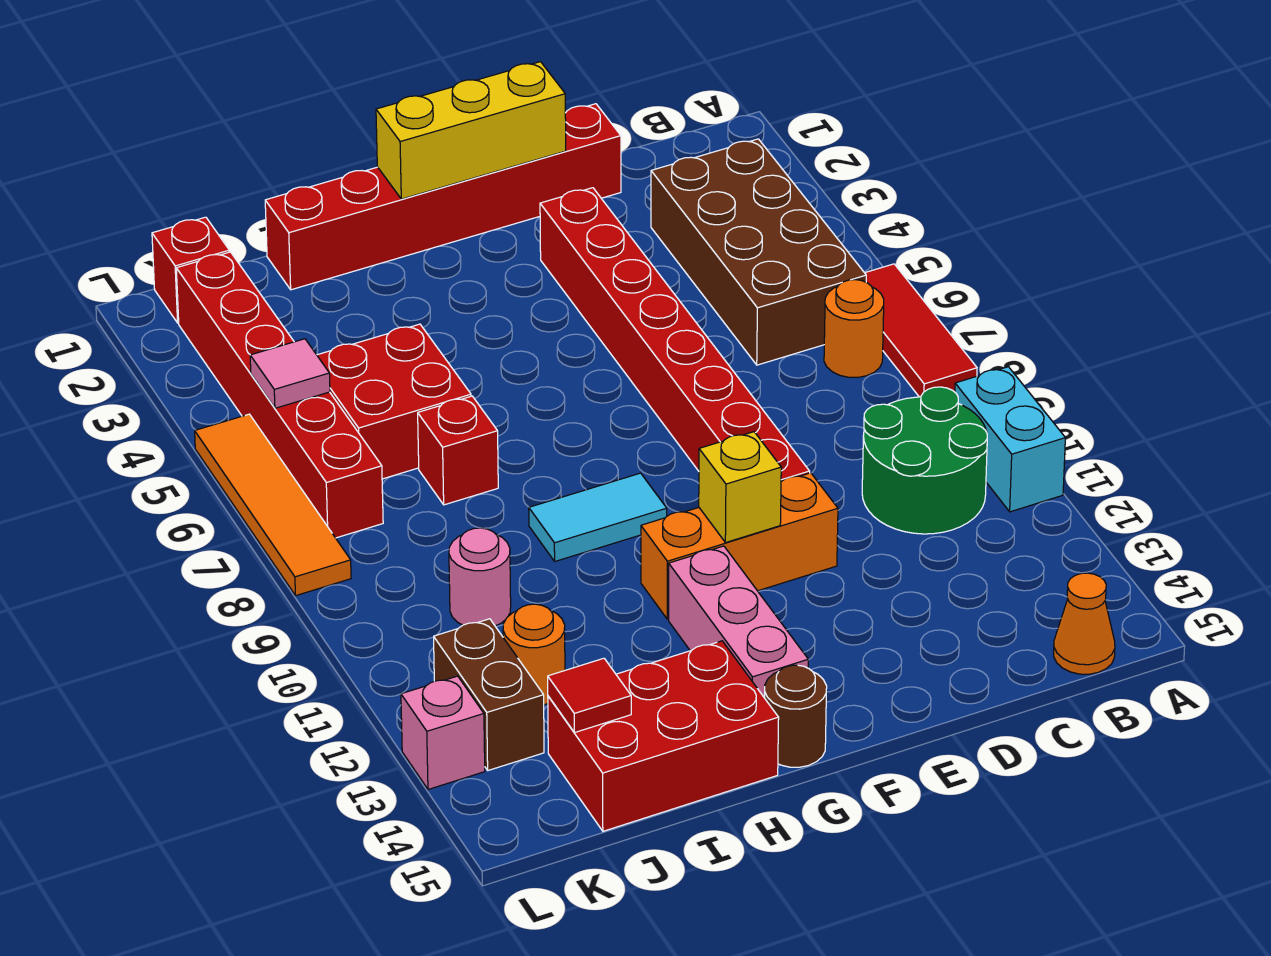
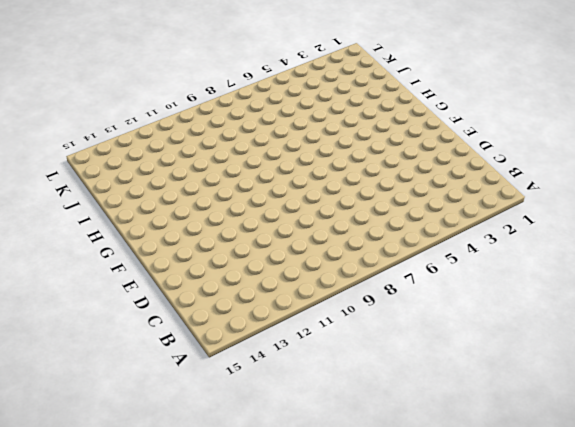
none -> red 1x3 tile [865,264,977,397]
none -> cyan 1x2 brick [955,367,1065,512]
none -> brown 2x4 brick [651,139,866,365]

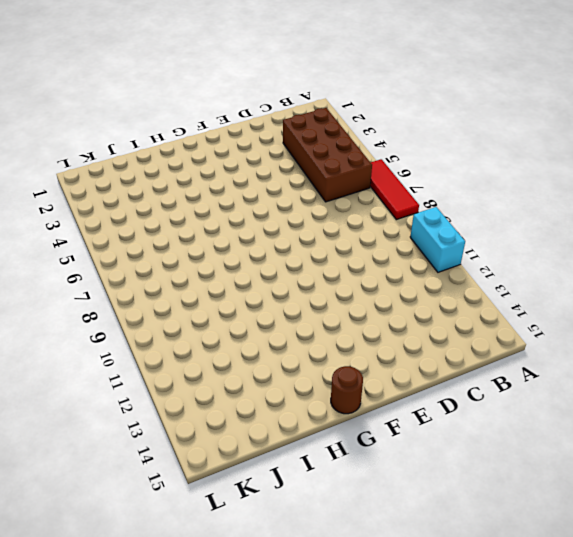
none -> orange 1x1 round brick [824,280,884,378]
none -> green 2x2 round brick [862,387,987,534]
none -> orange 1x1 cone [1054,573,1115,674]

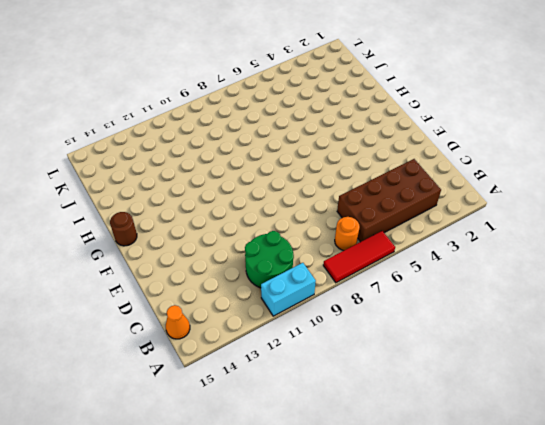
none -> red 1x6 brick [265,104,621,290]
none -> red 1x8 brick [540,188,810,481]
none -> orange 1x3 brick [641,473,838,619]

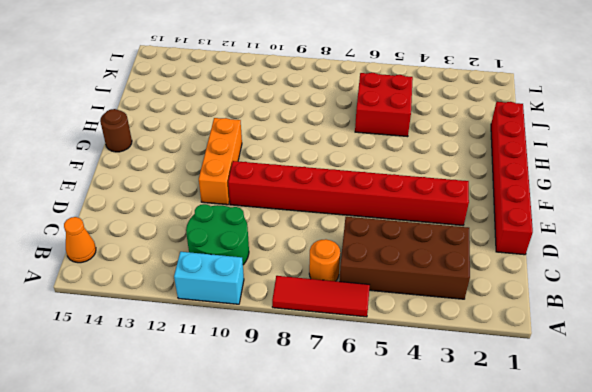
none -> cyan 1x2 tile [529,473,667,561]
none -> pink 1x3 brick [669,546,808,698]
none -> red 2x3 brick [548,641,779,831]

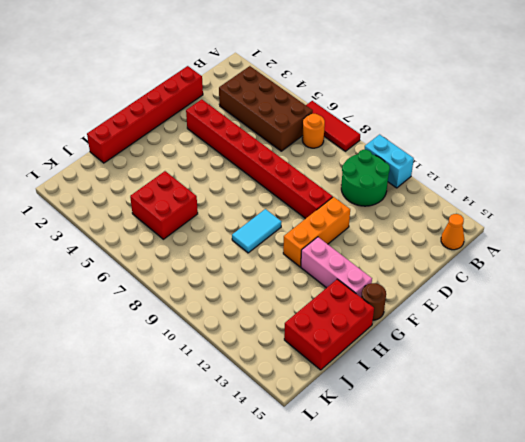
none -> red 1x1 brick [418,396,498,505]
none -> pink 1x1 round brick [449,528,511,626]
none -> orange 1x1 round brick [503,604,565,705]

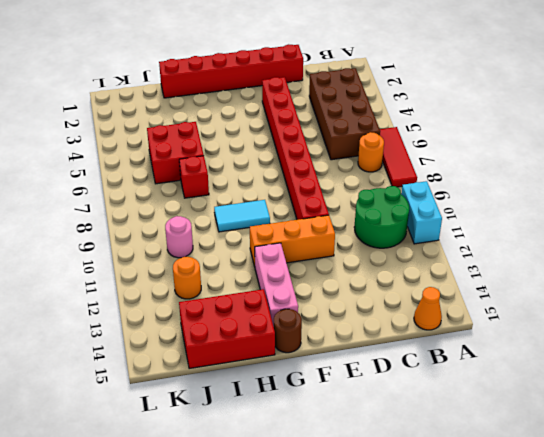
none -> red 1x1 brick [152,217,229,323]
none -> red 1x6 brick [176,252,383,538]
none -> brown 1x2 brick [434,619,544,770]

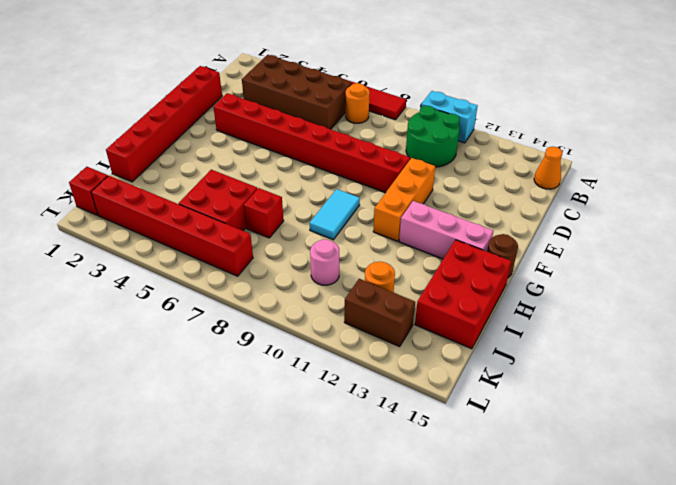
none -> orange 1x4 tile [195,414,351,595]
none -> pink 1x1 brick [401,676,485,789]
none -> yellow 1x3 brick [376,62,566,199]

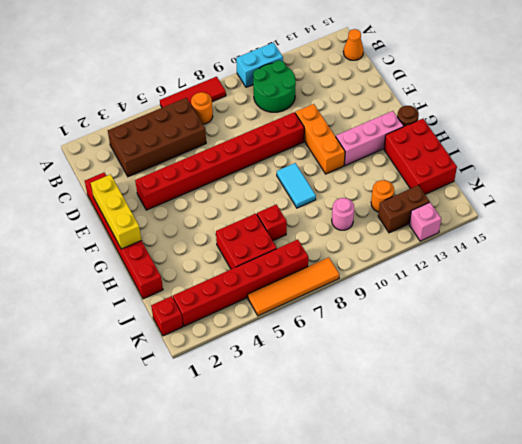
none -> yellow 1x1 brick [699,432,781,543]
none -> red 1x1 tile [548,658,631,733]
none -> pink 1x1 tile [250,339,330,408]

